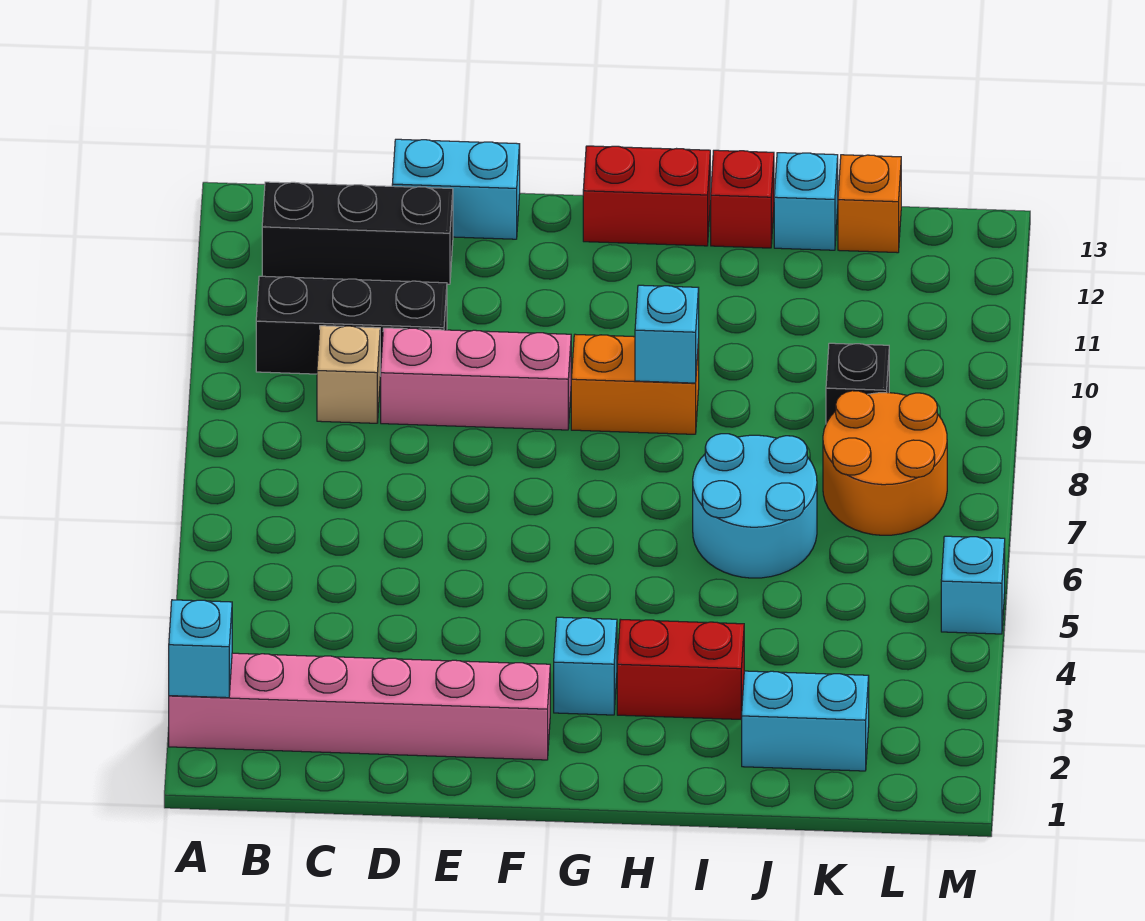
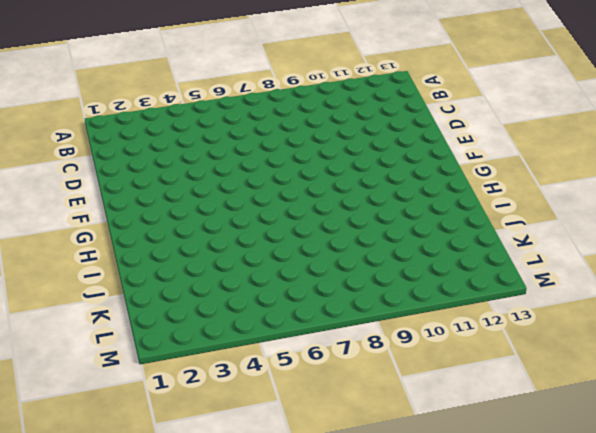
none -> pink 1x6 brick [169,653,550,760]
none -> black 1x3 brick [256,276,447,376]
none -> black 1x3 brick [262,182,453,284]

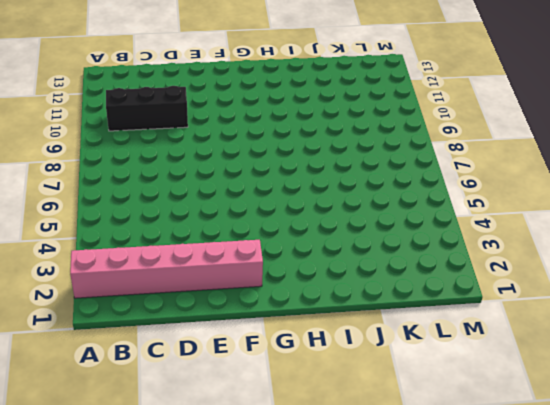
none -> black 1x3 brick [262,182,453,284]
none -> tan 1x1 brick [317,326,380,423]
none -> pink 1x3 brick [380,328,571,430]

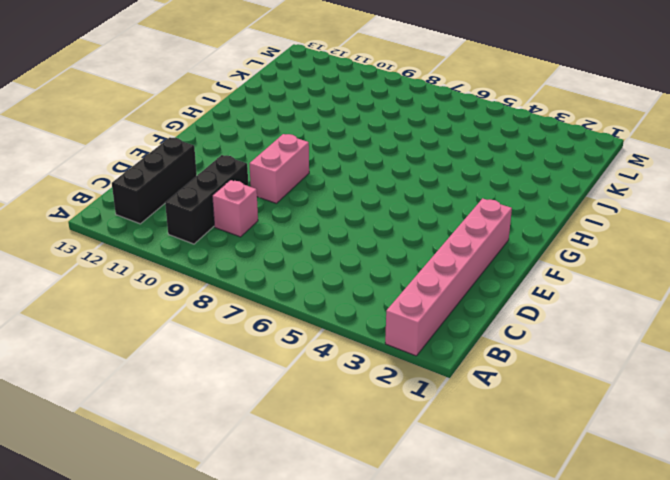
pink 1x1 brick [212,180,258,237] -> tan 1x1 brick [317,326,380,423]
pink 1x2 brick [250,134,309,204] -> pink 1x3 brick [380,328,571,430]
none -> cyan 1x2 brick [392,139,520,239]
none -> cyan 1x1 brick [554,617,617,715]
none -> orange 1x2 brick [571,334,699,434]

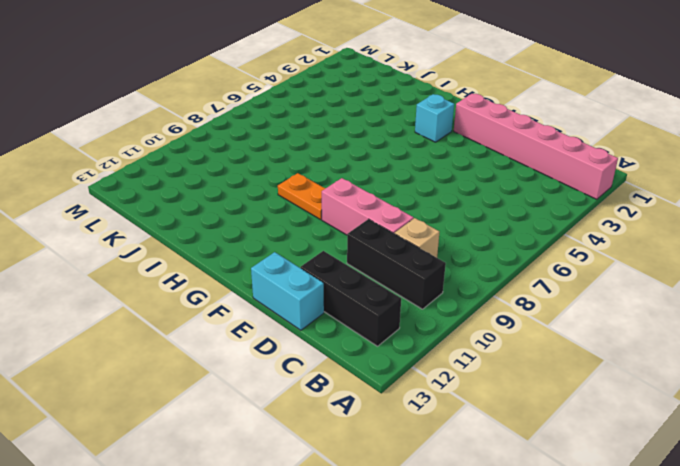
orange 1x2 plate [278,173,326,220] -> orange 1x2 brick [571,334,699,434]
none -> red 1x2 brick [583,146,710,246]
none -> red 1x2 brick [617,619,744,719]
none -> cyan 2x2 round brick [693,434,817,578]

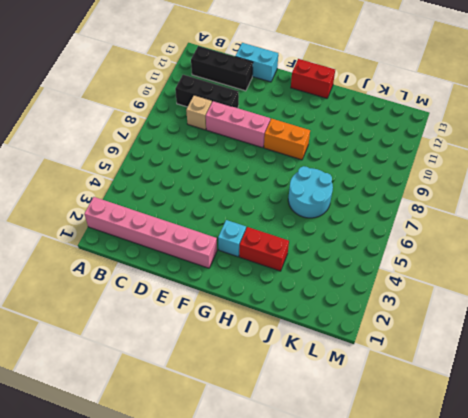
none -> red 1x1 brick [711,150,774,248]
none -> cyan 1x2 brick [741,671,869,771]
none -> cyan 1x1 brick [774,153,838,250]

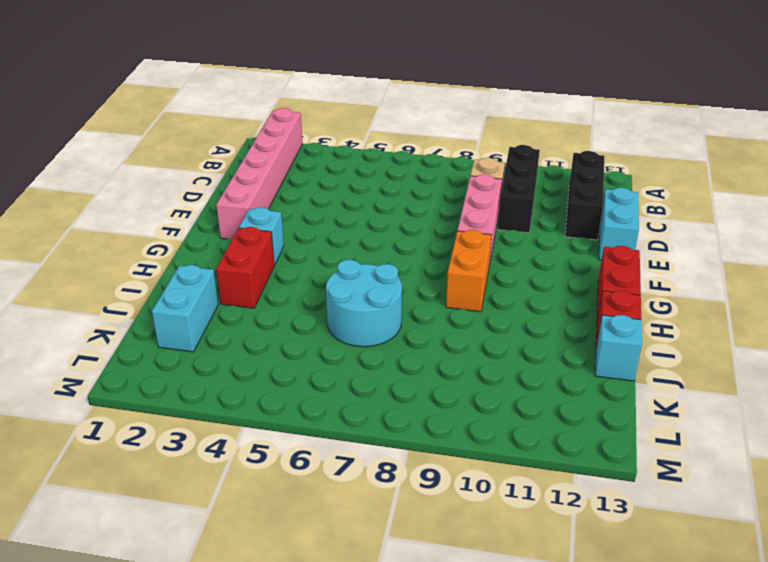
none -> orange 2x2 round brick [823,391,947,535]
none -> black 1x1 brick [826,343,889,423]
none -> orange 1x1 brick [838,155,901,253]

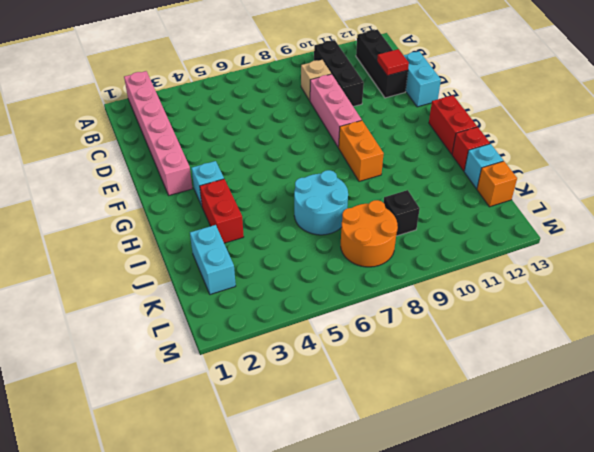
red 1x1 tile [377,49,409,76] -> none
none -> cyan 1x1 brick [941,536,1005,634]
none -> cyan 1x1 brick [169,600,232,698]
none -> cyan 1x1 brick [635,285,699,383]

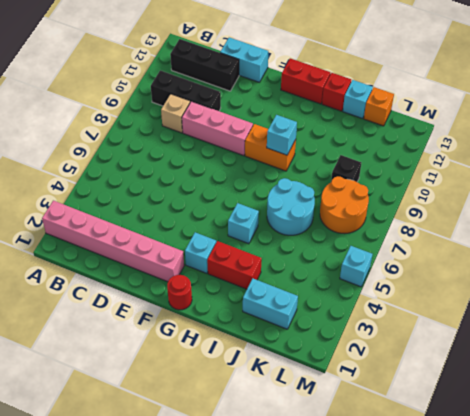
red 1x1 round brick [167,275,192,310] -> none
cyan 1x1 brick [228,203,259,244] -> cyan 1x1 brick moved to [169,600,232,698]

